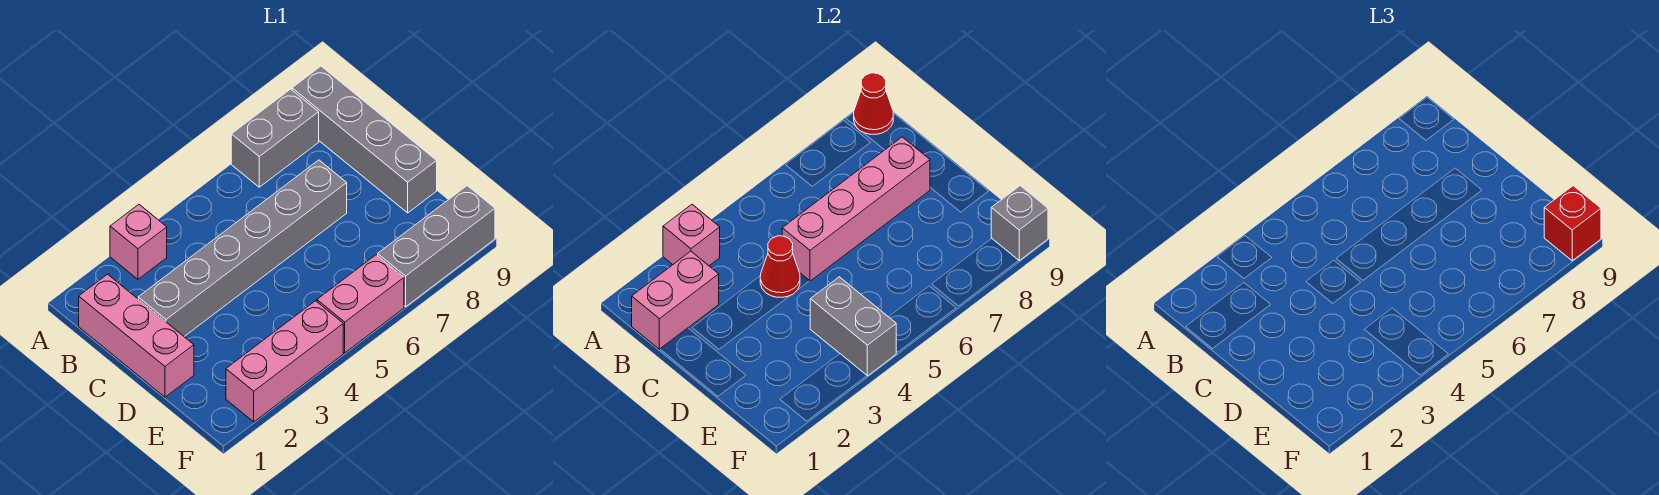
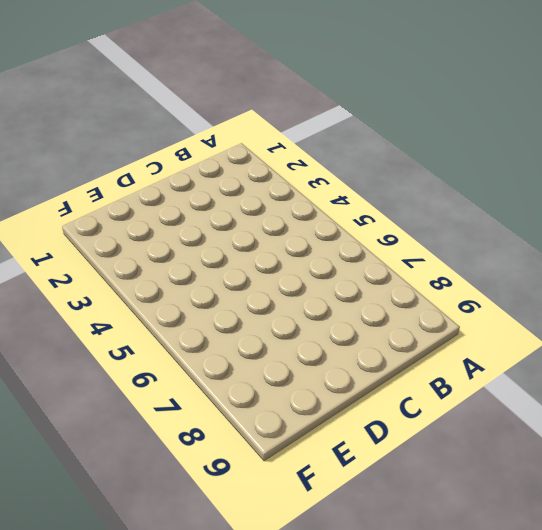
none -> pink 1x1 brick [110,205,167,279]
none -> grey 1x2 brick [231,89,319,187]
none -> grey 1x4 brick [292,66,437,213]

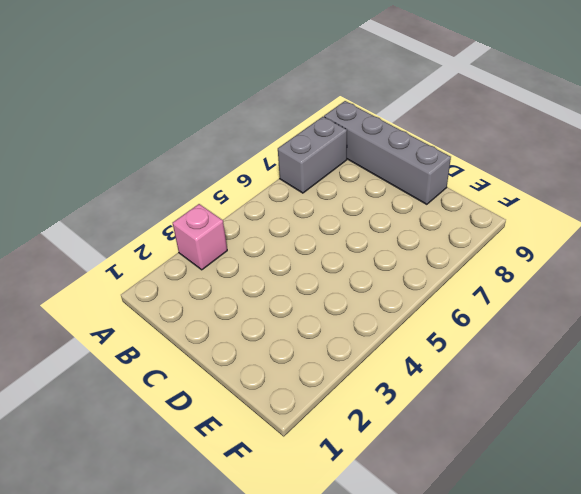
none -> pink 1x3 brick [79,274,194,397]
none -> grey 1x6 brick [138,160,347,337]
none -> pink 1x3 brick [226,301,343,422]

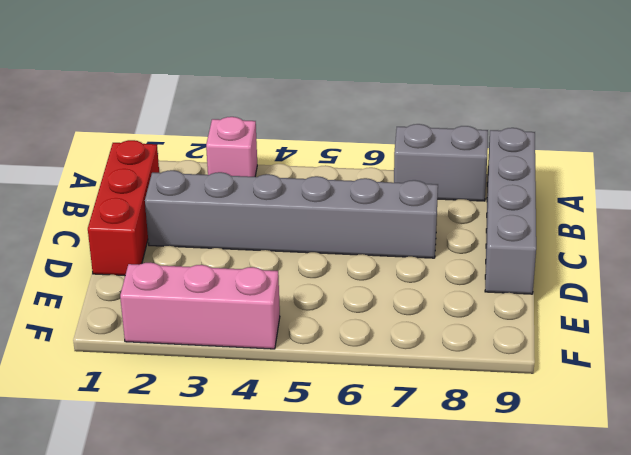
red 1x3 brick [88,140,159,276] -> pink 1x3 brick [79,274,194,397]
none -> pink 1x2 brick [317,255,404,353]
none -> grey 1x3 brick [378,186,495,307]
none -> pink 1x1 brick [663,205,720,266]

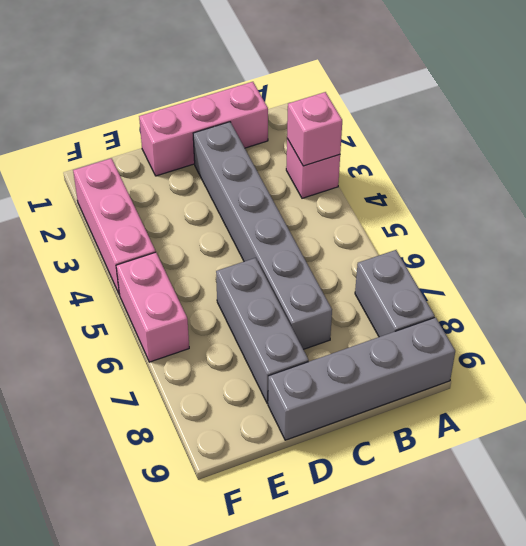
grey 1x3 brick [216,258,309,403] -> grey 1x3 brick moved to [378,186,495,307]
none -> red 1x1 cone [854,73,893,134]
none -> pink 1x2 brick [632,251,719,349]
none -> red 1x1 cone [760,236,800,297]

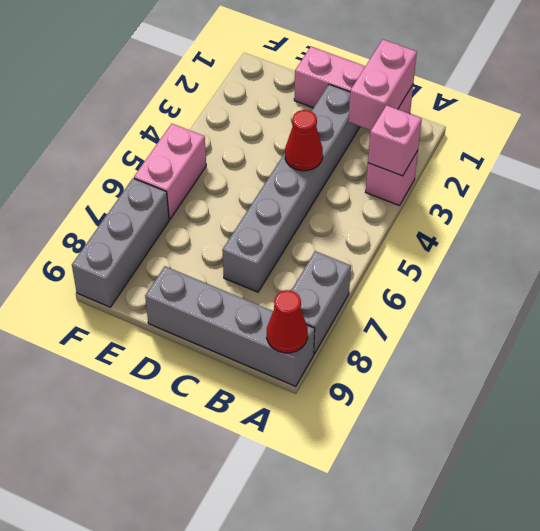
none -> pink 1x3 brick [226,301,343,422]
none -> pink 1x4 brick [782,137,930,281]
none -> grey 1x2 brick [810,277,896,376]

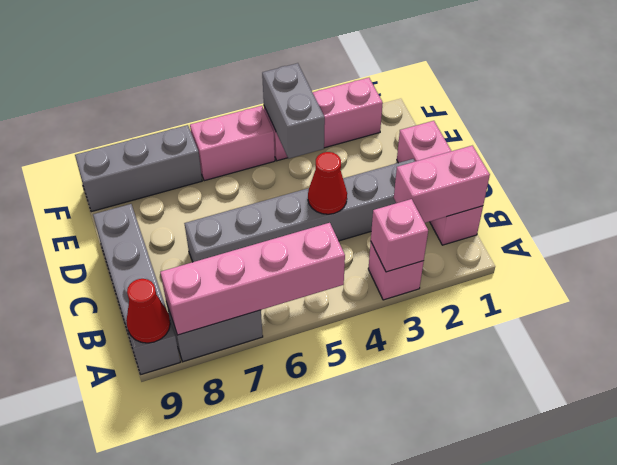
pink 1x4 brick [160,223,345,335] -> pink 1x4 brick moved to [782,137,930,281]
none -> grey 1x1 brick [991,186,1048,261]
none -> red 1x1 brick [1544,186,1601,261]

